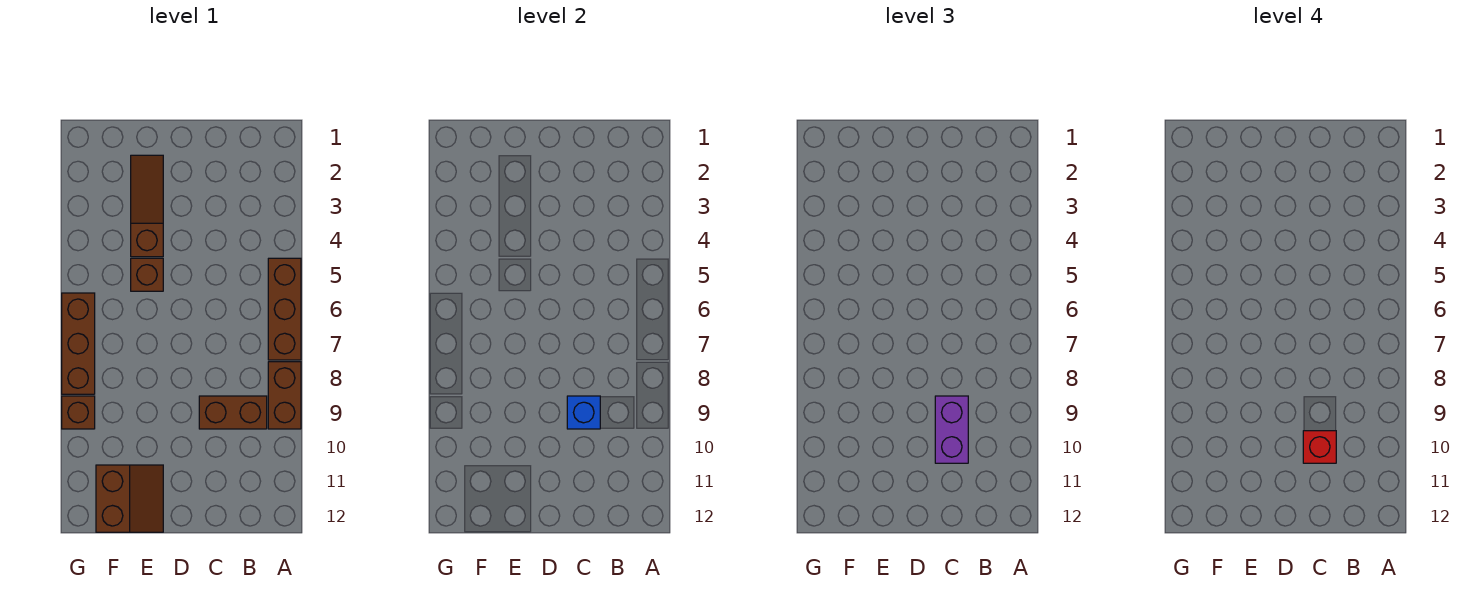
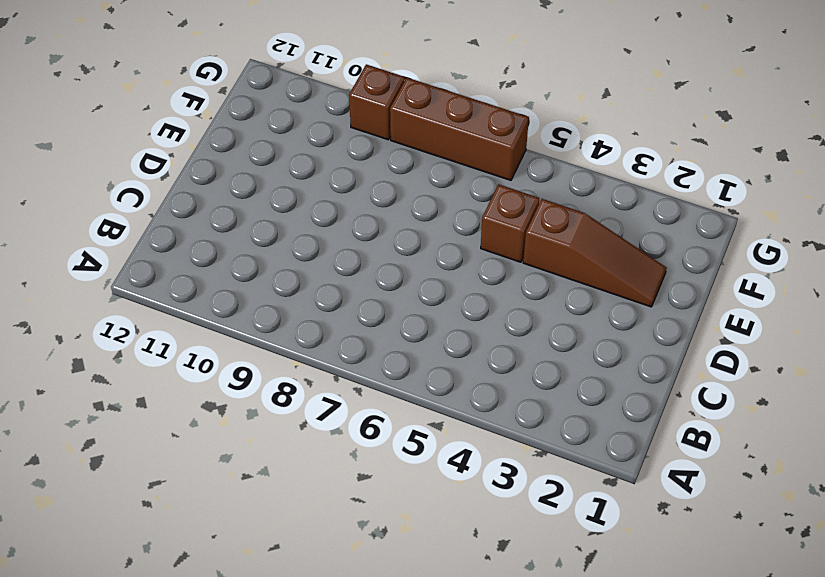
none -> brown 1x3 brick [268,258,301,360]
none -> brown 1x2 brick [268,362,301,429]

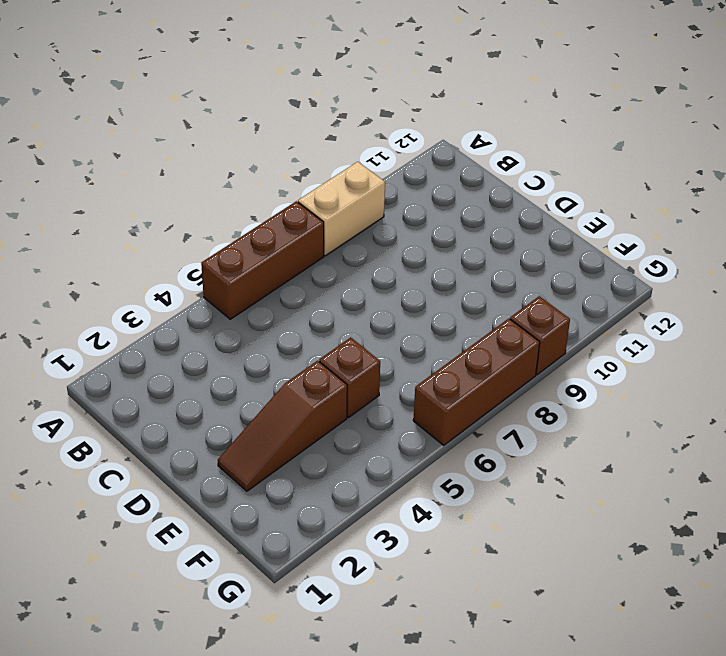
tan 1x2 brick [298,162,385,256] -> brown 1x2 brick [268,362,301,429]
none -> brown 1x2 brick [199,396,267,429]
none -> brown 2x2 slope [96,465,163,532]

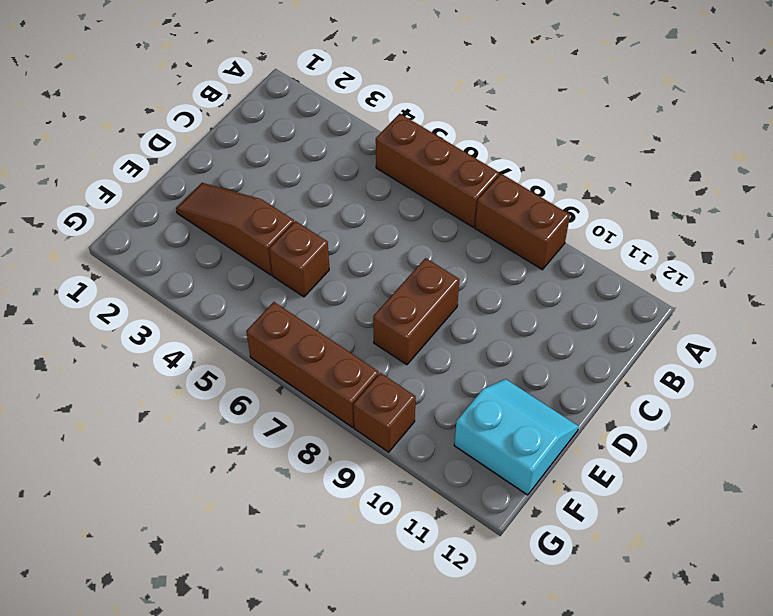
brown 1x2 brick [373,258,459,365] -> brown 1x2 brick moved to [199,396,267,429]
cyan 2x2 slope [454,379,579,495] -> brown 2x2 slope [96,465,163,532]
none -> blue 1x1 brick [567,396,600,429]
none -> purple 1x2 brick [935,396,968,463]

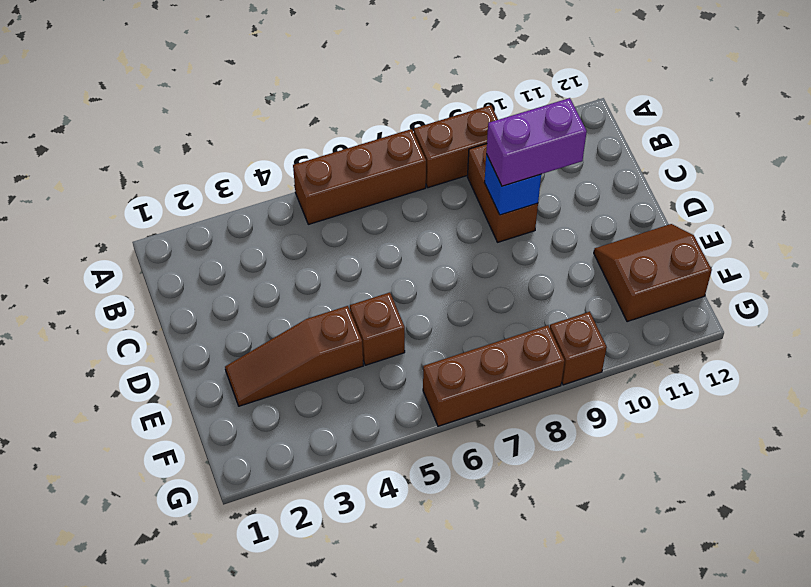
none -> red 1x1 brick [1303,431,1336,463]

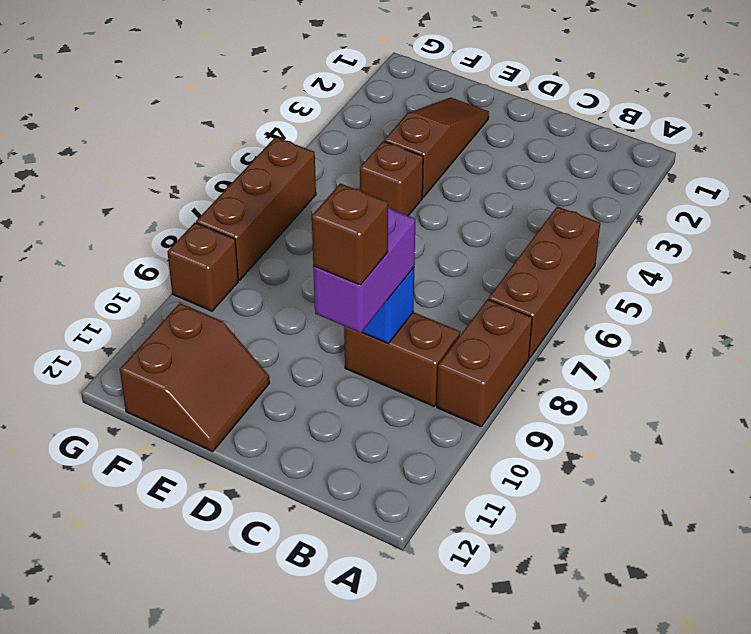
brown 1x1 brick [312,183,388,285] -> red 1x1 brick [1303,431,1336,463]

